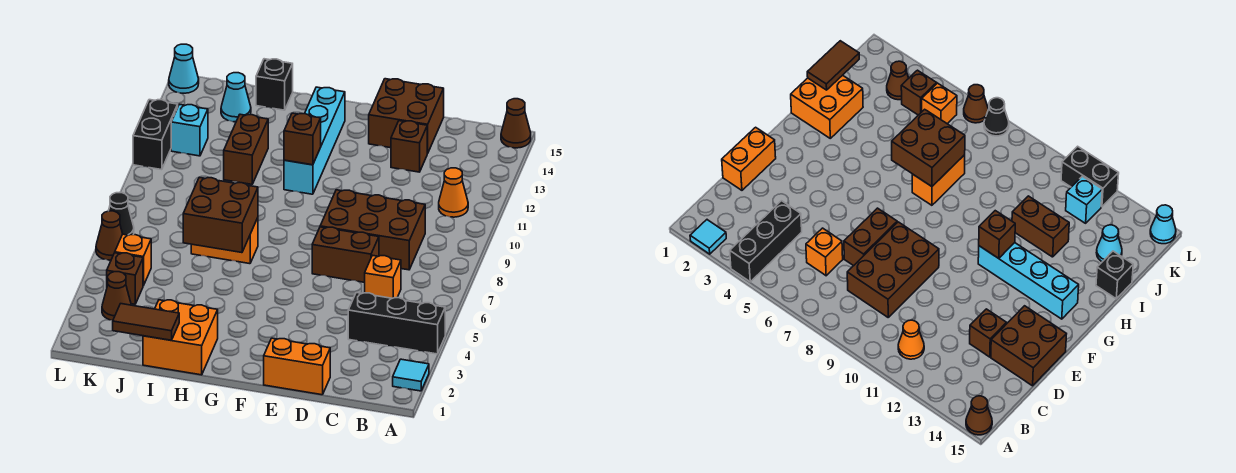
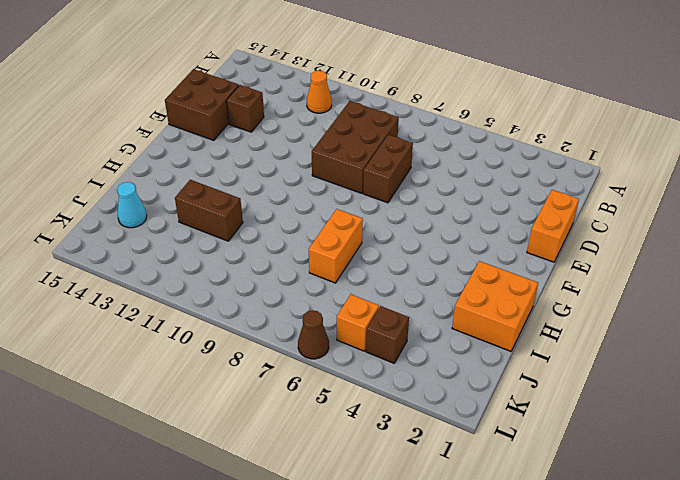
none -> cyan 1x1 tile [393,359,429,391]
none -> black 1x3 brick [348,293,445,354]
none -> brown 1x1 cone [501,99,531,148]

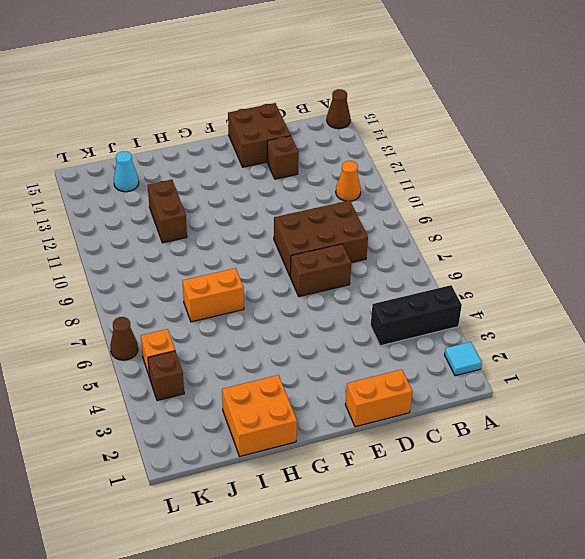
none -> orange 1x1 brick [365,255,401,298]
none -> cyan 1x4 brick [284,87,345,194]
none -> black 1x1 brick [256,59,293,110]

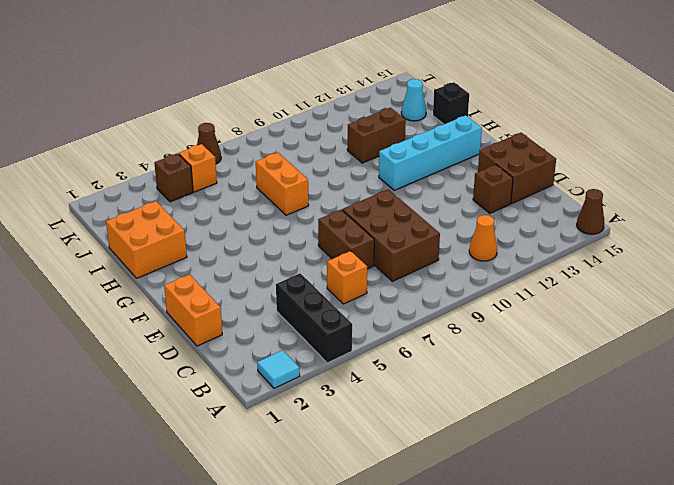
none -> brown 1x1 cone [102,272,131,320]
none -> cyan 1x1 brick [171,104,208,156]
none -> black 1x1 cone [109,193,134,235]

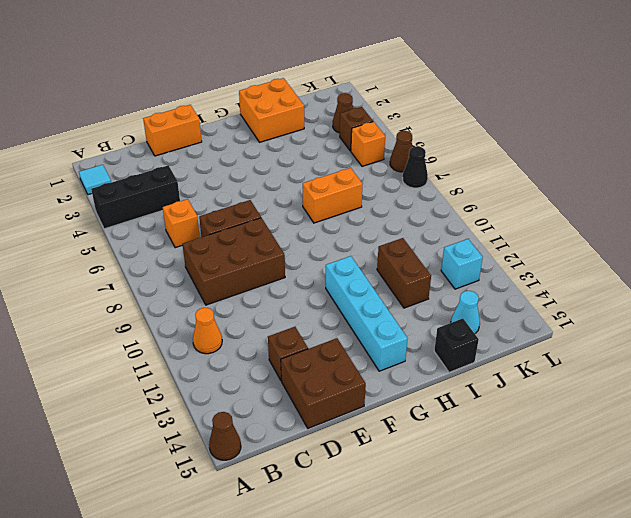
none -> black 1x2 brick [133,100,178,170]
none -> cyan 1x1 cone [169,44,199,93]
none -> brown 1x1 brick [284,113,321,165]

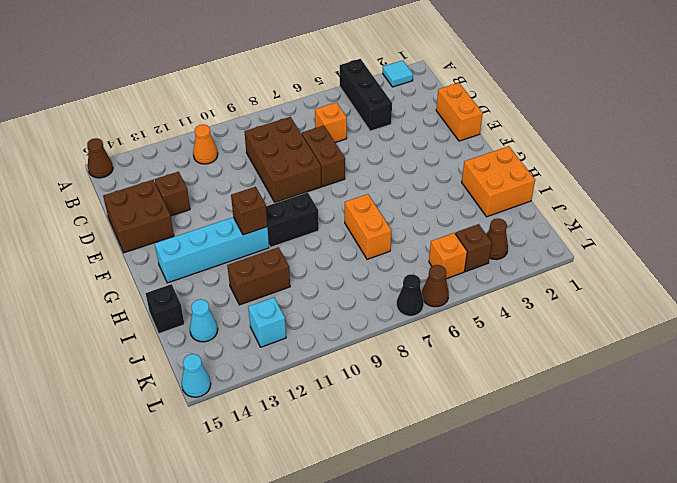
black 1x2 brick [266,192,319,247] -> black 1x2 brick moved to [133,100,178,170]
none -> brown 2x2 brick [183,177,258,253]
none -> brown 1x2 tile [113,304,179,340]

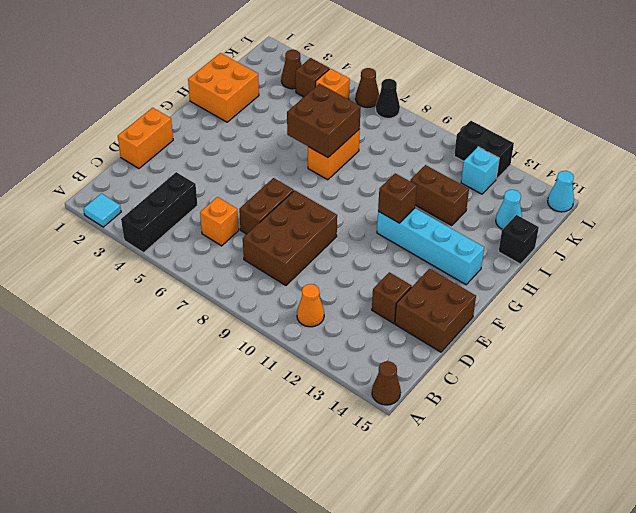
none -> brown 1x2 tile [113,304,179,340]

